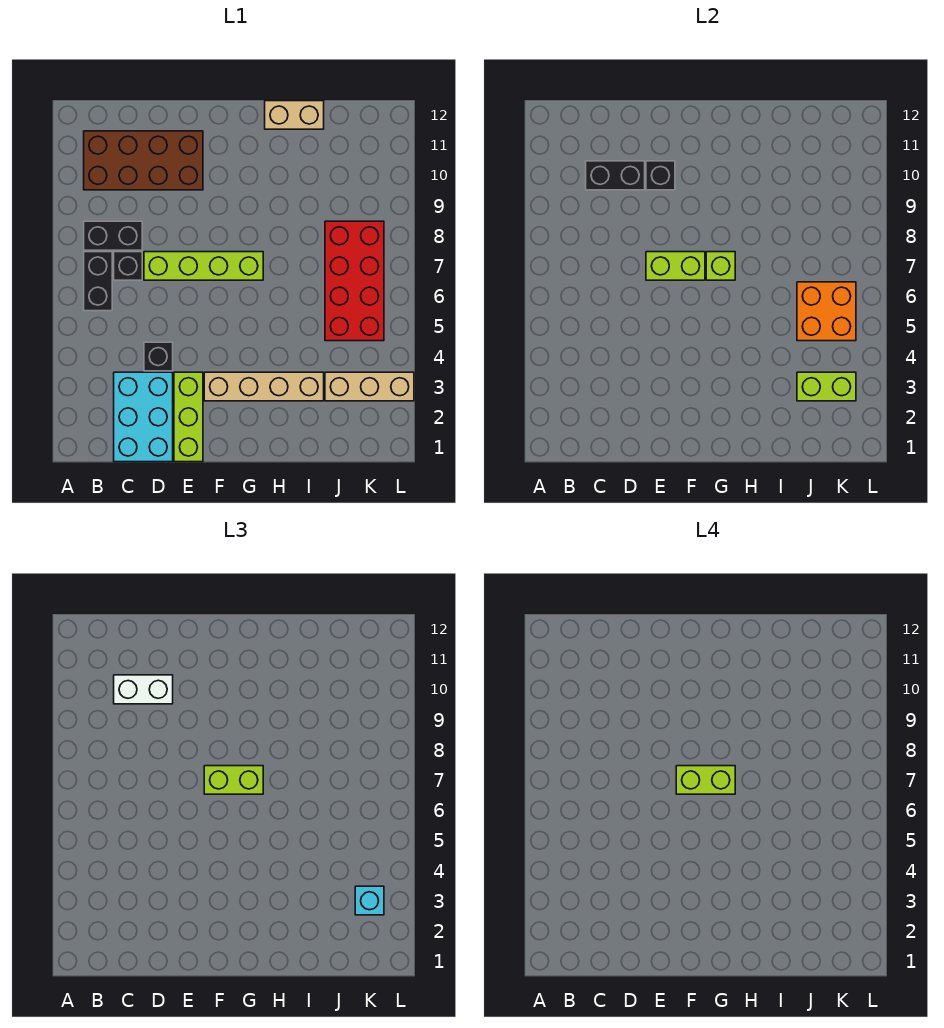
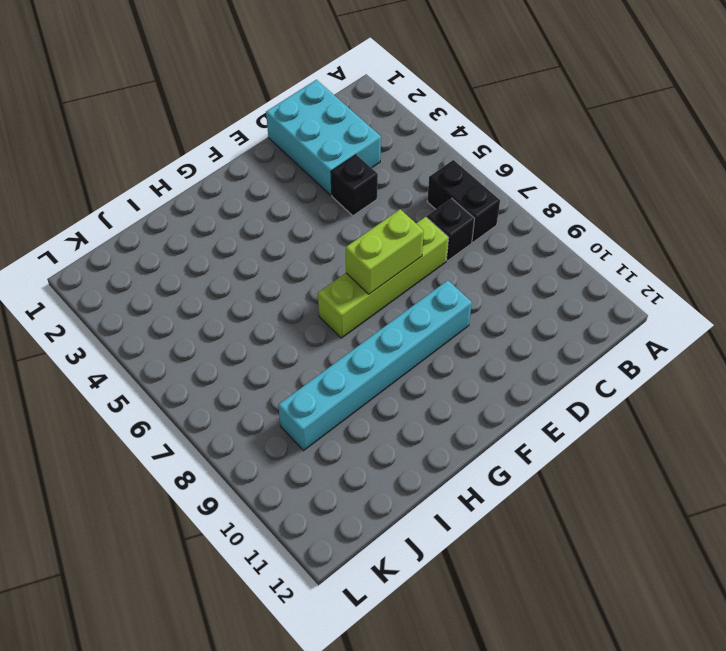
cyan 1x6 brick [278,280,472,451] -> none
none -> black 1x2 brick [84,221,142,250]
none -> brown 2x4 brick [84,131,203,190]
none -> lime 1x3 brick [174,372,203,462]

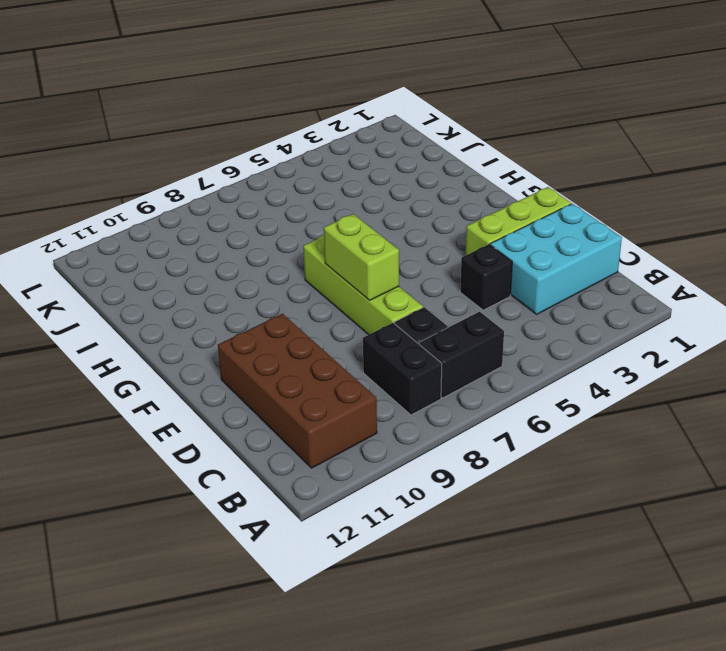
none -> tan 1x4 brick [204,372,324,401]
none -> tan 1x2 brick [265,101,324,129]
none -> tan 1x3 brick [325,372,414,401]

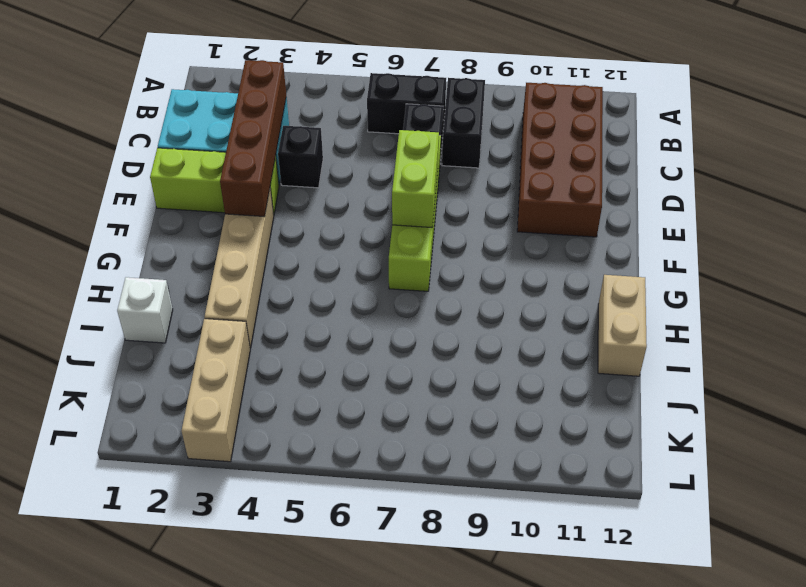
brown 1x4 brick [220,60,286,217] -> none
white 1x1 brick [117,277,173,343] -> none
none -> red 2x4 brick [325,221,384,341]
none -> black 1x2 brick [586,161,645,190]
none -> black 1x1 brick [646,161,675,190]

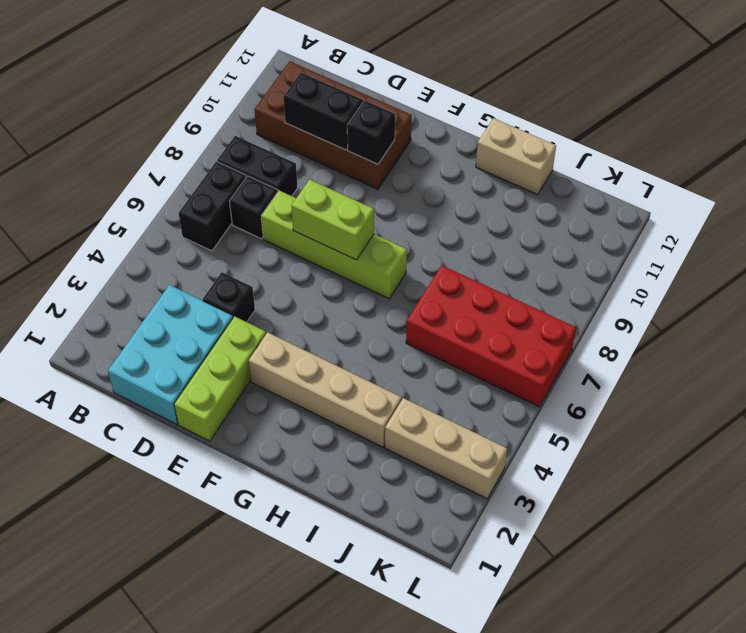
red 2x4 brick [406,265,576,407] -> red 2x4 brick turned to [325,221,384,341]
none -> lime 1x1 brick [706,252,735,280]
none -> lime 1x2 brick [797,372,856,401]
none -> orange 2x2 brick [797,282,856,341]

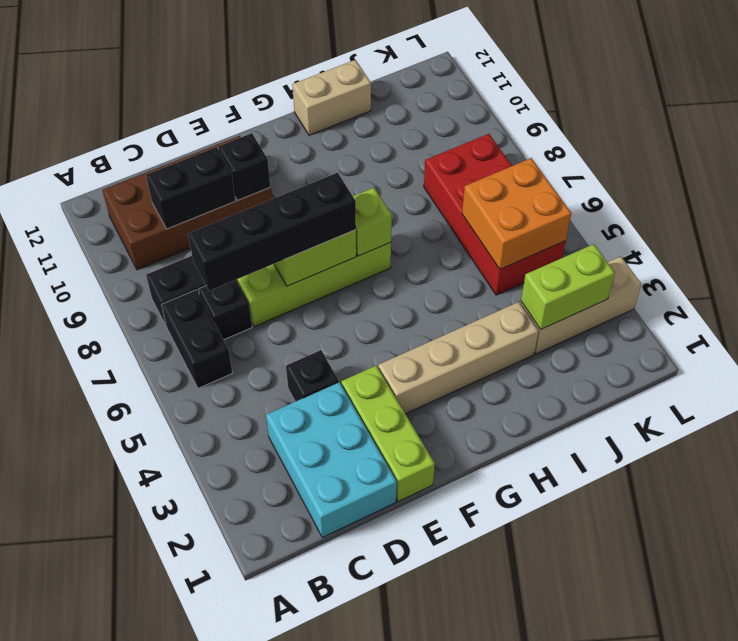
black 1x4 brick [188,173,356,291] -> lime 1x2 brick [204,766,263,794]
none -> white 1x2 brick [114,675,173,704]
none -> cyan 1x1 brick [355,886,384,915]
none -> lime 1x2 brick [676,766,735,794]

